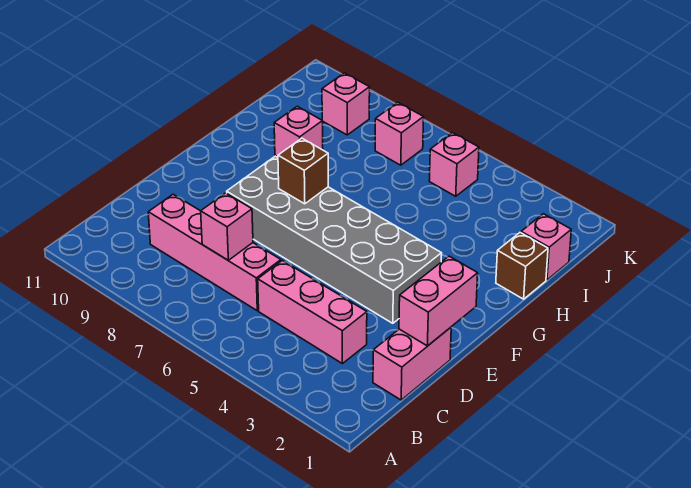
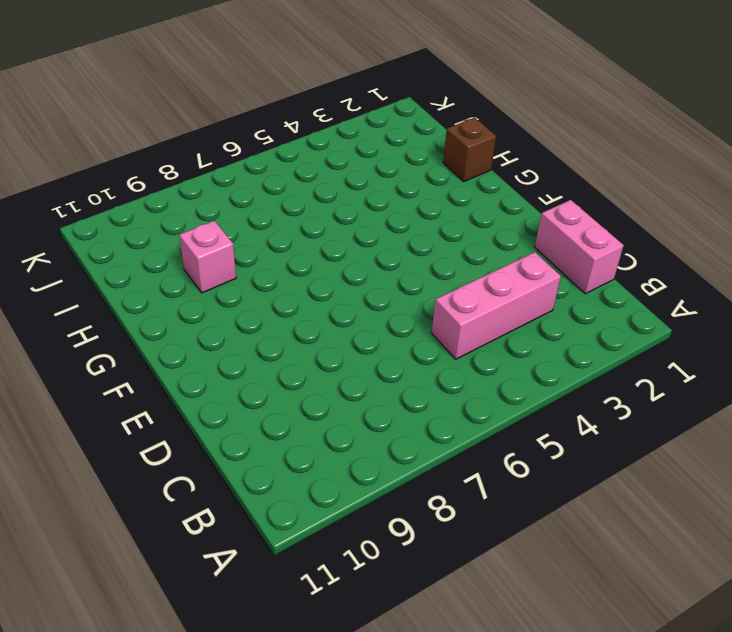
none -> pink 1x4 brick [148,194,281,311]
none -> grey 2x6 brick [227,156,442,323]
none -> pink 1x1 brick [521,214,571,280]

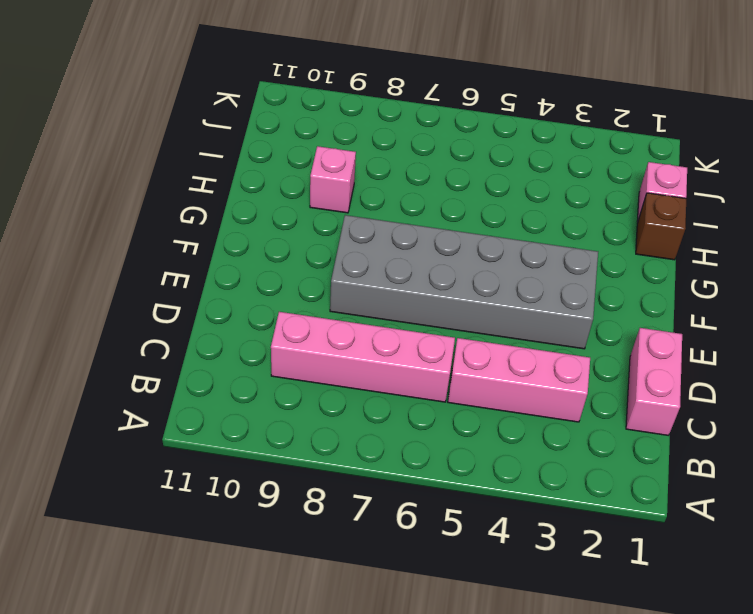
none -> pink 1x1 brick [429,133,479,196]
none -> pink 1x1 brick [375,102,424,165]
none -> pink 1x1 brick [322,73,370,135]

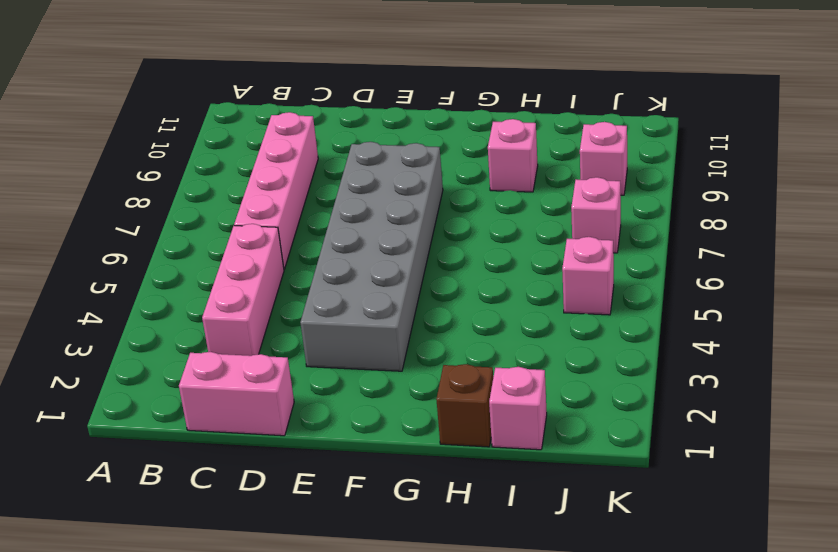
none -> pink 1x1 brick [201,193,253,260]
none -> pink 1x2 brick [399,256,478,346]
none -> brown 1x1 brick [278,138,328,204]

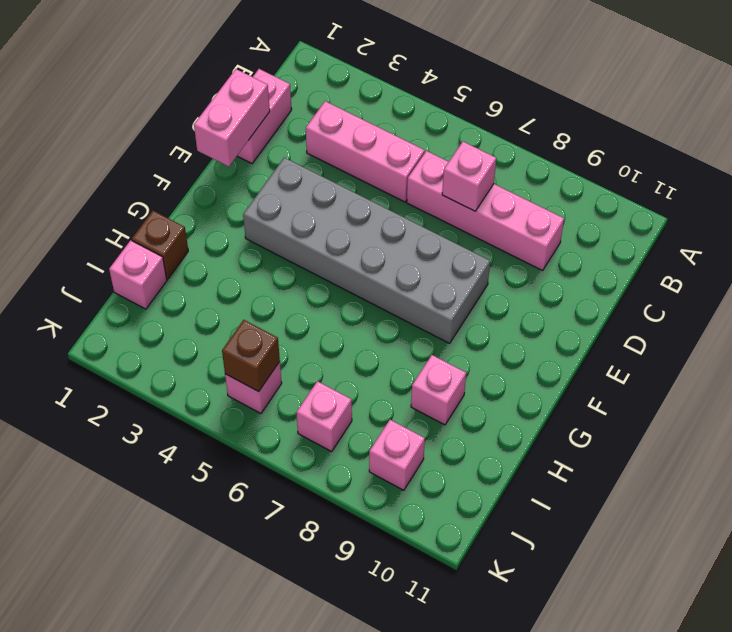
brown 1x1 brick [222,320,280,392] -> brown 1x1 brick moved to [278,138,328,204]

